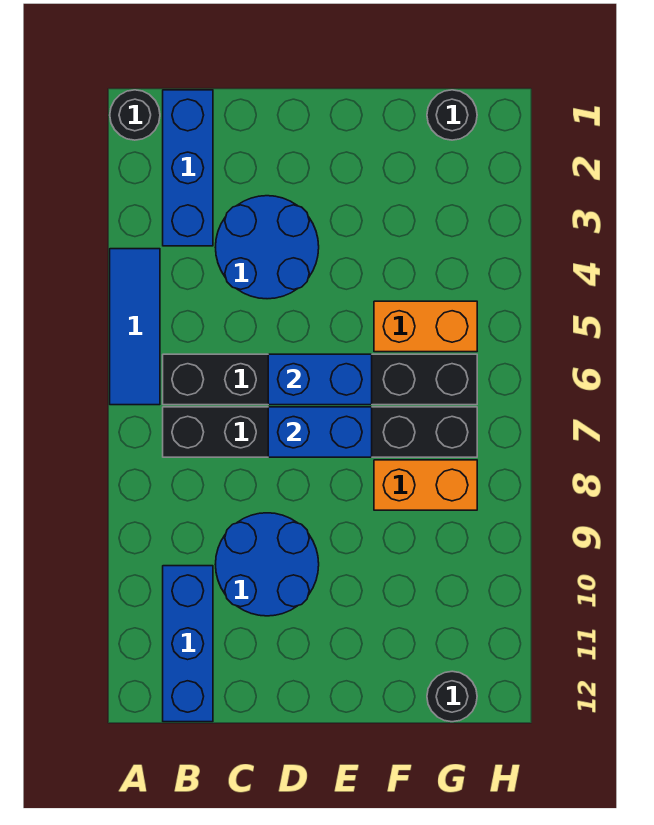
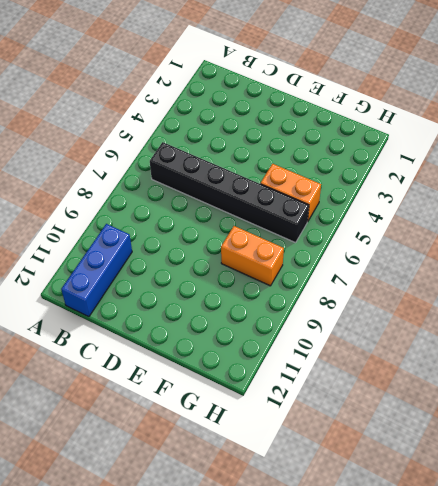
none -> black 1x1 round brick [110,90,160,140]
none -> blue 1x3 tile [110,249,160,405]
none -> blue 1x3 brick [163,90,213,246]

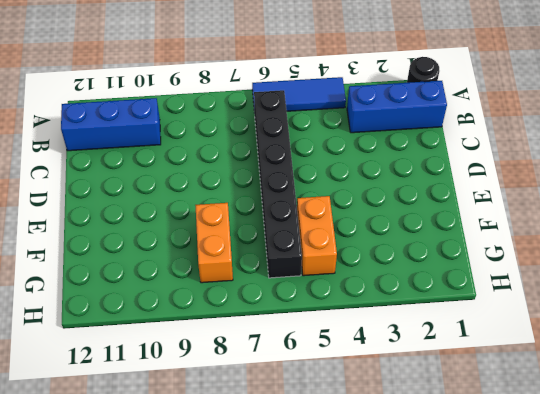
none -> black 1x6 brick [163,407,477,457]
none -> blue 2x2 round brick [215,196,319,299]
none -> blue 2x2 round brick [215,513,319,616]

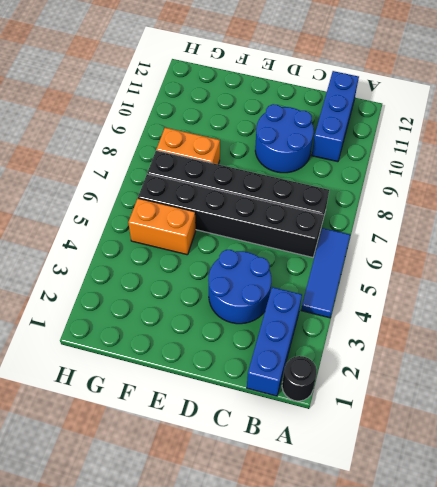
none -> black 1x1 round brick [427,90,477,140]
none -> black 1x1 round brick [427,671,477,722]
none -> blue 1x2 brick [268,354,372,405]

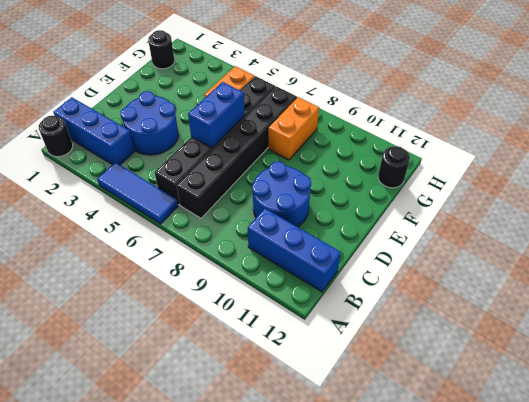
none -> blue 1x2 brick [268,407,372,457]

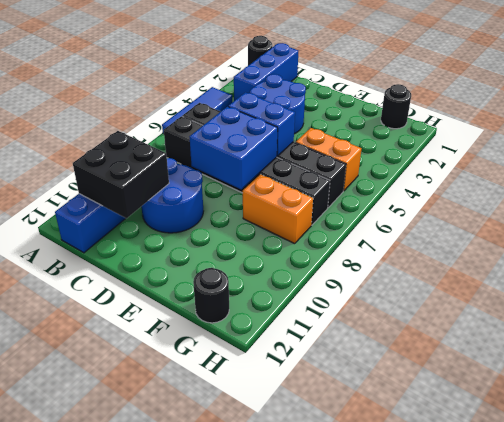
black 2x2 brick [73,131,169,218] -> none
blue 2x2 brick [190,107,278,189] -> blue 1x2 brick [268,407,372,457]

